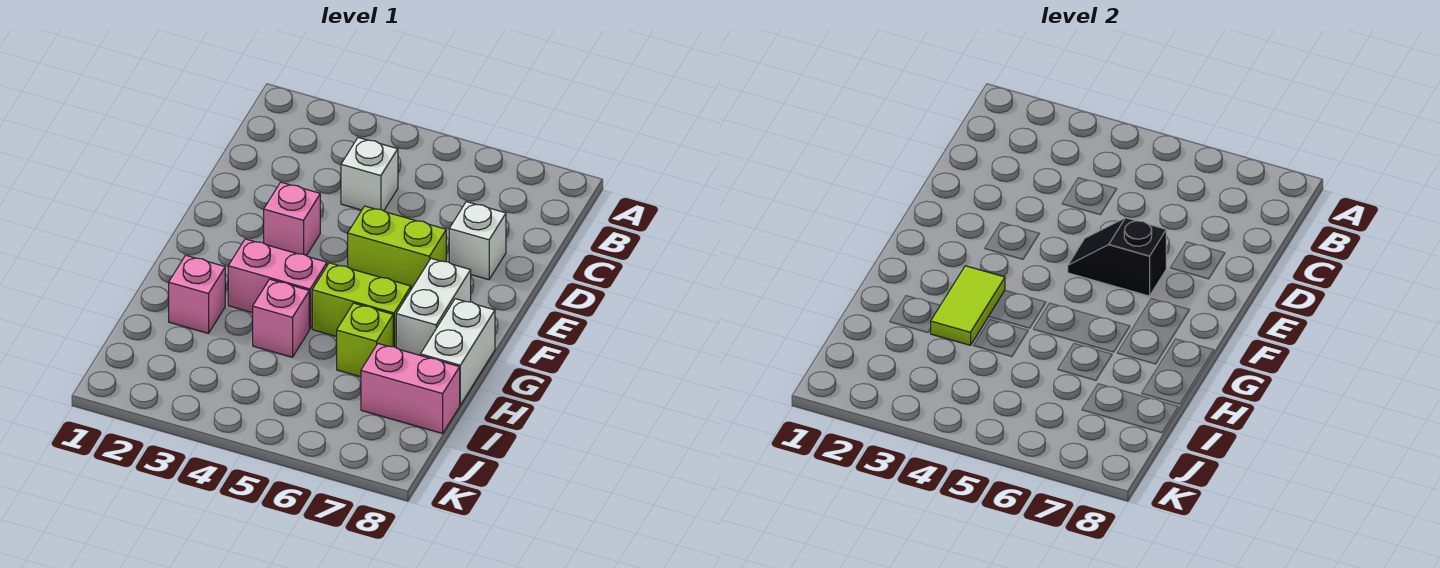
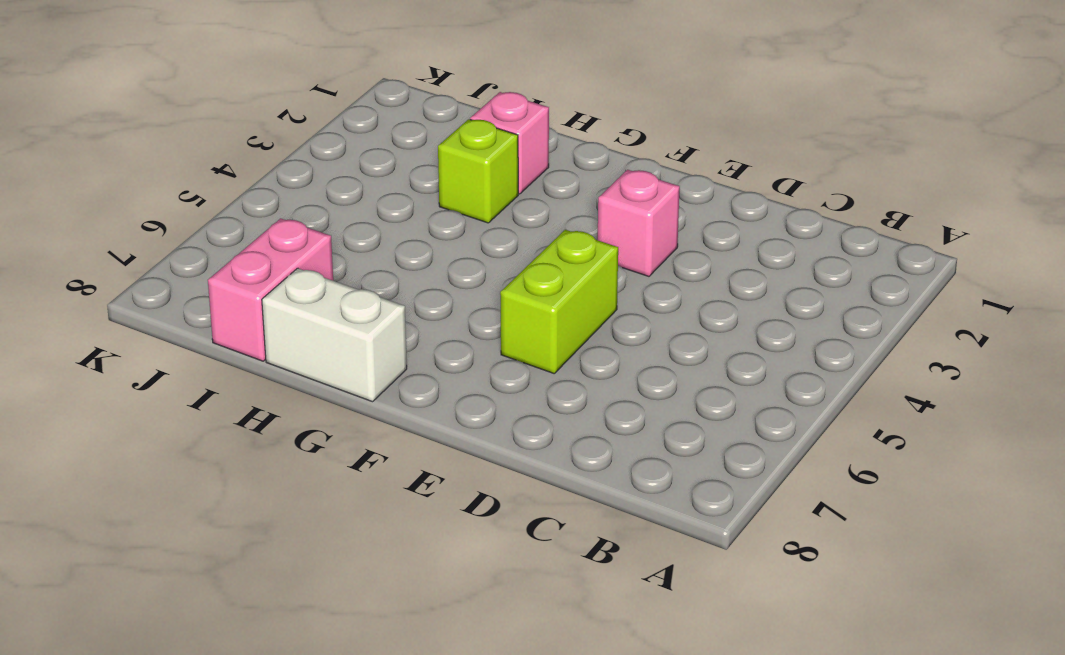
lime 1x1 brick [438,119,518,223] -> lime 1x1 brick moved to [336,303,393,377]
none -> white 1x1 brick [341,137,398,211]
none -> white 1x1 brick [449,202,506,280]
none -> white 1x2 brick [396,258,471,355]

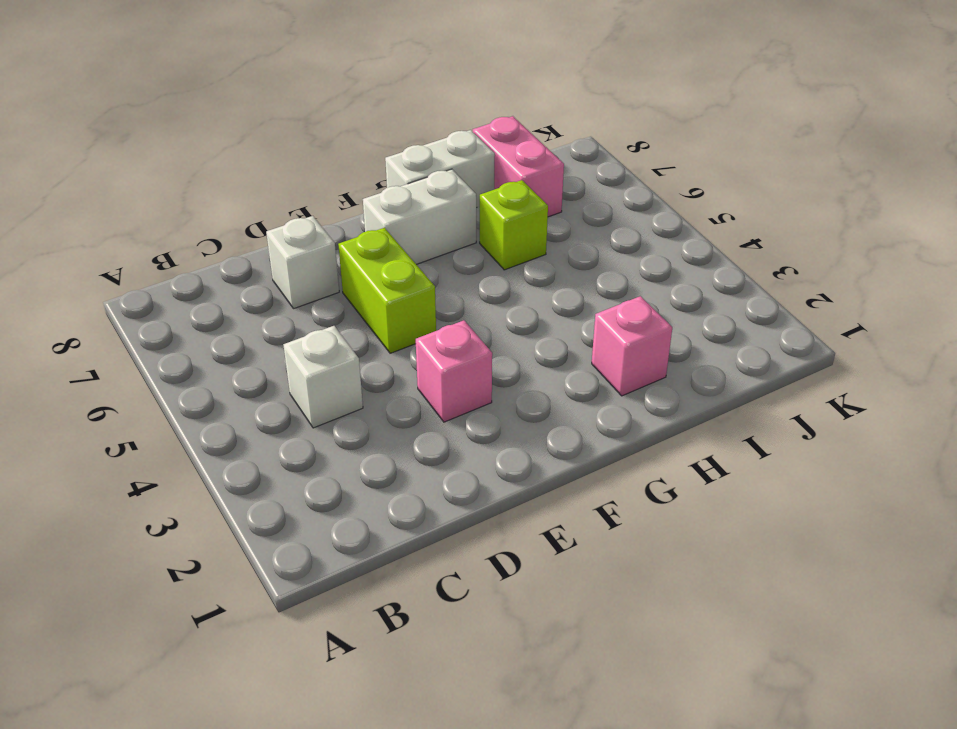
none -> pink 1x2 brick [228,239,327,329]
none -> lime 1x2 brick [312,263,411,347]
none -> pink 1x1 brick [253,279,309,357]

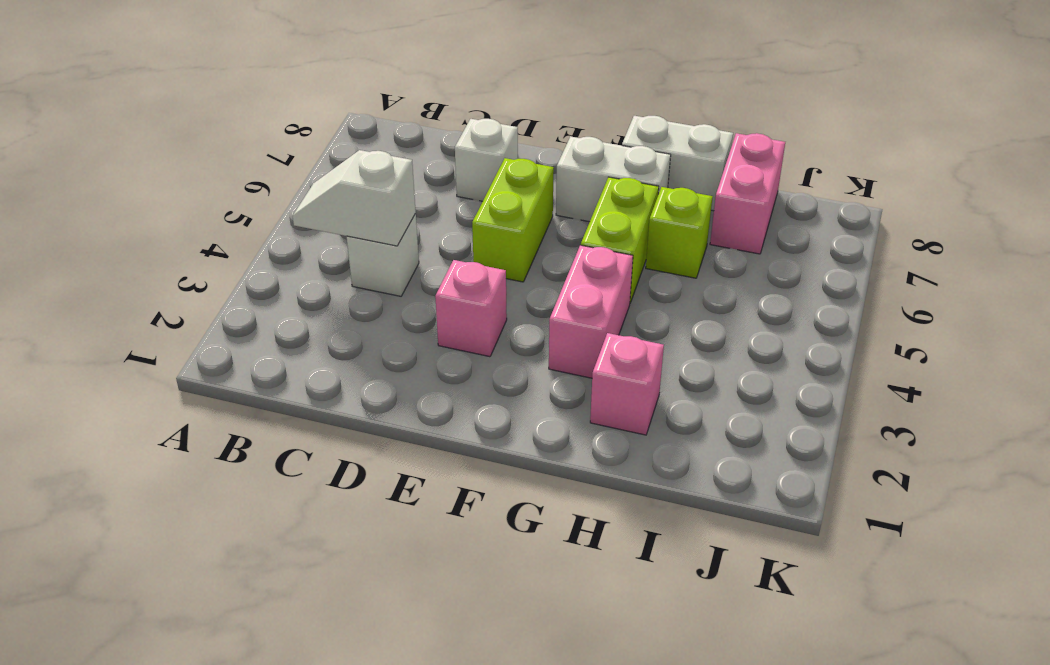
white 1x2 slope [293,150,416,246] -> none
none -> pink 1x1 brick [253,279,309,357]
none -> black 1x2 slope [1068,218,1166,296]
none -> lime 1x2 tile [931,266,1005,345]

